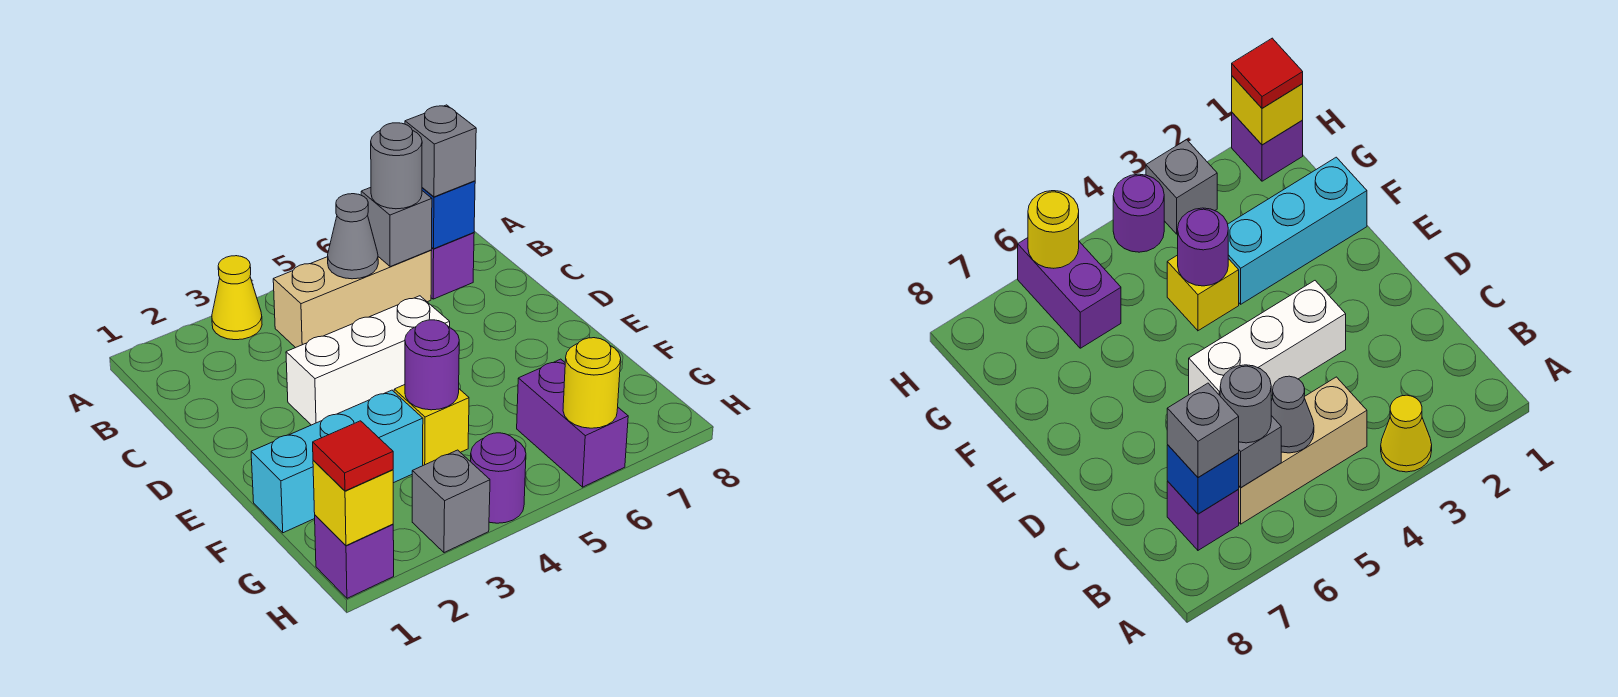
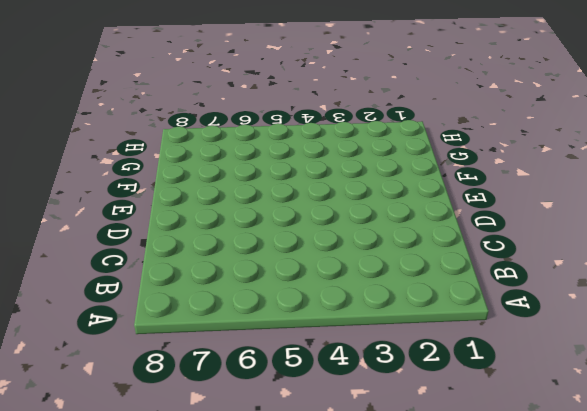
none -> yellow 1x1 cone [212,256,262,340]
none -> tan 1x3 brick [273,250,432,348]
none -> purple 1x1 brick [431,233,474,299]

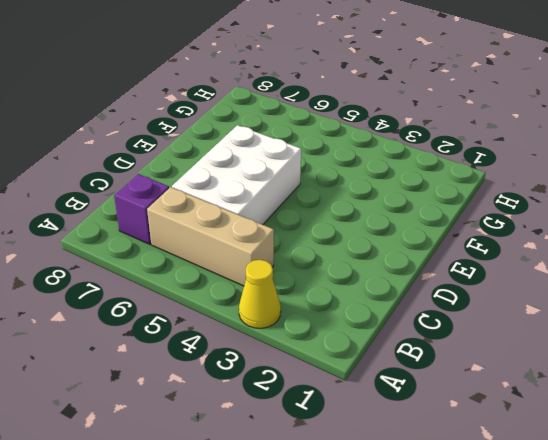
white 2x3 brick [172,125,301,225] -> white 1x3 brick [286,296,450,425]
none -> cyan 1x3 brick [251,390,423,533]
none -> yellow 1x1 brick [394,385,469,465]
none -> purple 1x2 brick [517,359,628,487]

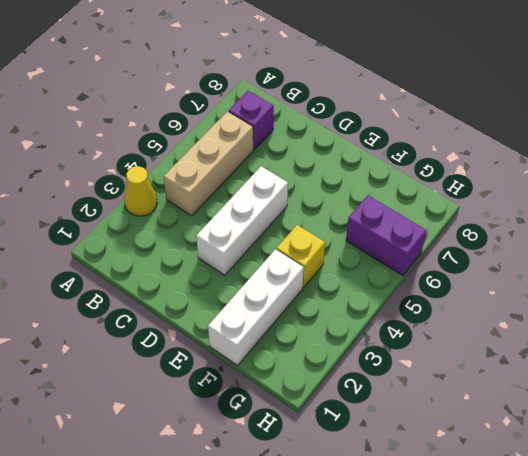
white 1x3 brick [208,249,304,365] -> cyan 1x3 brick [251,390,423,533]
none -> purple 1x1 brick [315,515,394,598]
none -> grey 1x1 brick [412,450,490,553]
none -> purple 1x1 round brick [471,433,526,523]

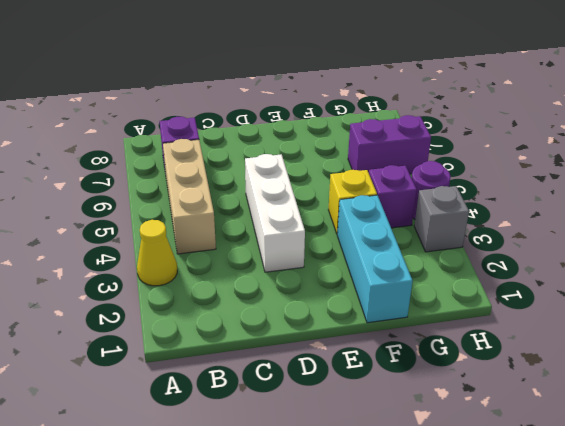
purple 1x1 brick [369,165,417,228] -> purple 1x1 brick moved to [315,515,394,598]
none -> grey 1x1 cone [328,194,378,279]
none -> grey 1x1 brick [361,187,432,267]
none -> blue 1x1 brick [422,181,475,249]

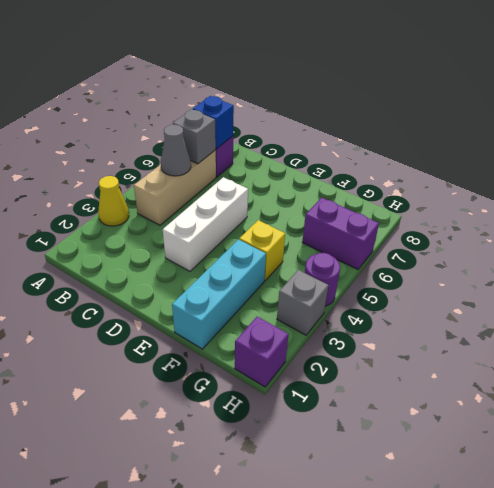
none -> purple 1x1 round brick [405,320,459,410]
none -> yellow 1x1 brick [313,461,393,546]
none -> yellow 1x1 round brick [563,338,621,428]

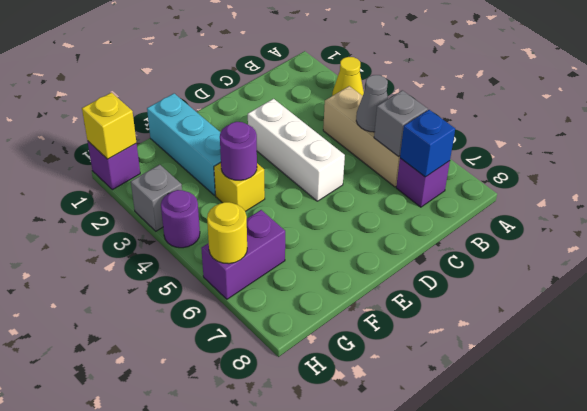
none -> grey 1x1 round brick [371,123,422,209]
none -> grey 1x1 brick [405,105,476,197]
none -> red 1x1 tile [313,421,393,491]

